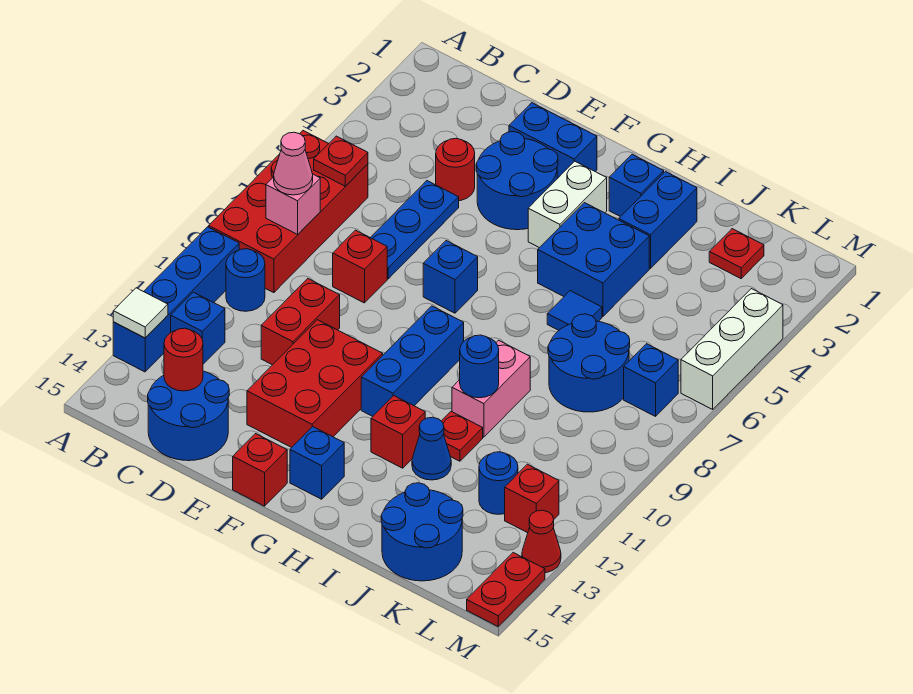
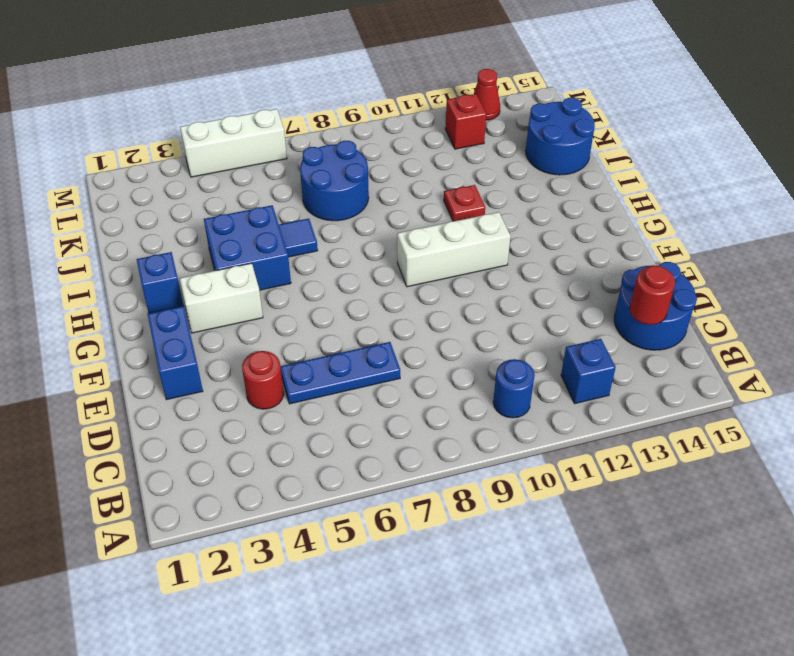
white 1x3 brick [397,212,511,287] -> blue 1x3 brick [361,306,464,416]
none -> red 2x4 brick [209,131,368,293]
none -> blue 1x4 brick [113,227,239,372]
none -> red 1x1 brick [333,230,387,303]
none -> red 1x2 brick [261,279,340,365]

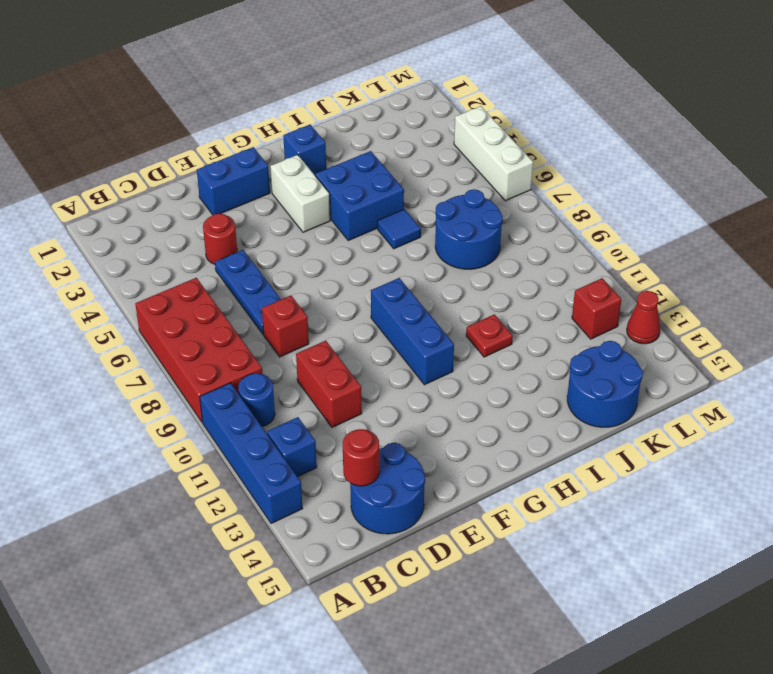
none -> blue 2x2 round brick [476,132,558,230]
none -> red 2x3 brick [247,320,383,448]
none -> blue 1x1 brick [423,241,478,313]
none -> red 1x1 brick [233,434,287,506]

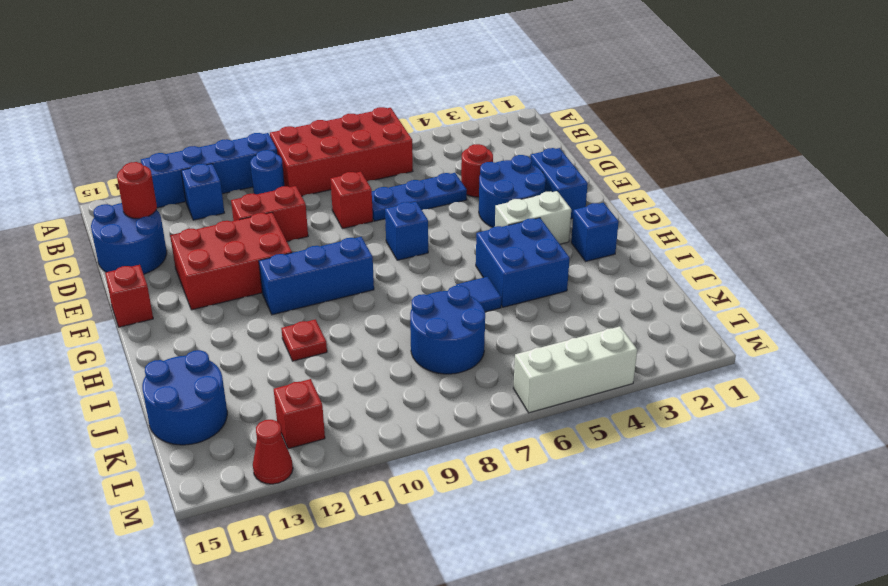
none -> blue 1x1 brick [290,427,344,499]
none -> red 1x1 brick [371,396,425,468]
none -> blue 1x2 brick [619,172,697,268]
none -> pink 1x2 brick [452,340,530,437]

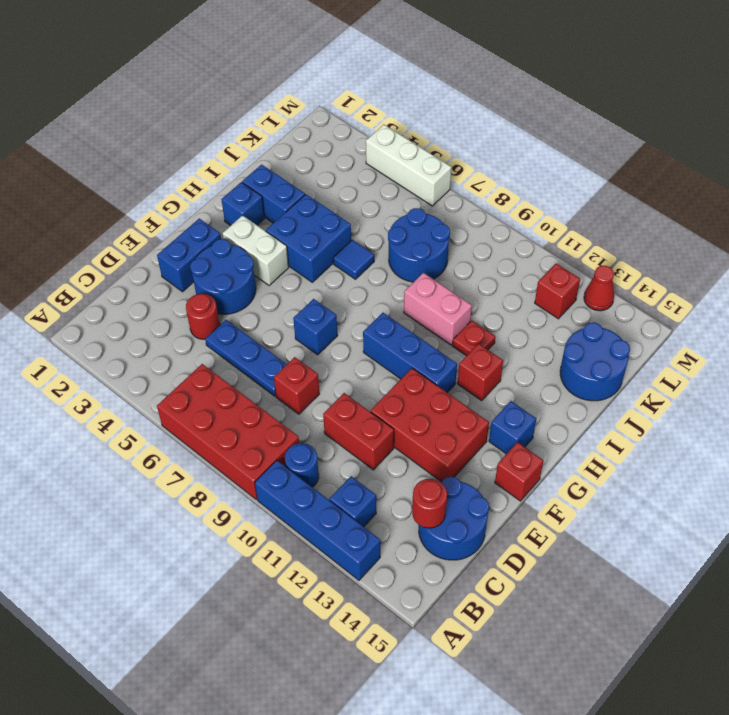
none -> blue 1x1 cone [412,417,451,480]
none -> red 1x1 plate [709,229,764,278]
none -> blue 1x1 round brick [479,452,518,514]
none -> blue 1x1 brick [624,344,678,416]

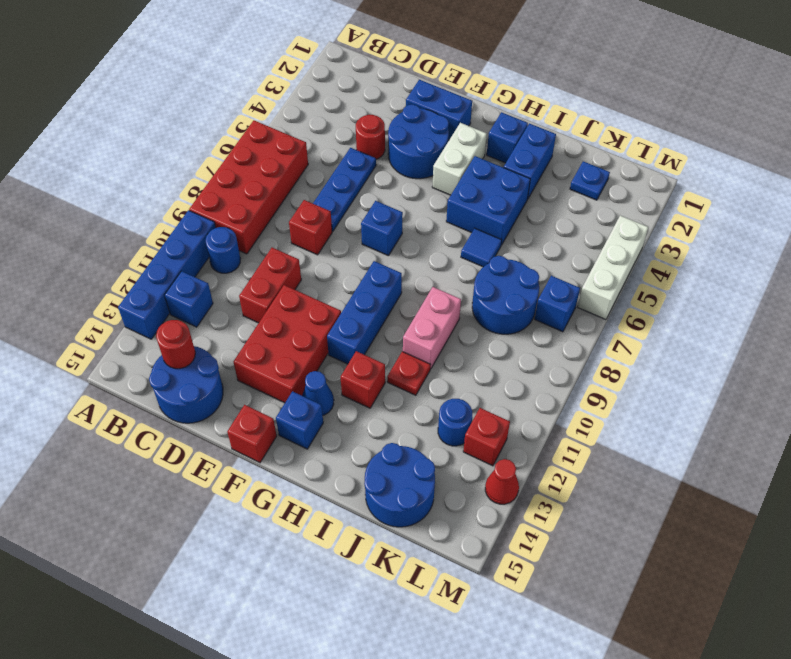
blue 1x1 cone [302,371,334,415] -> blue 1x1 cone moved to [412,417,451,480]
blue 1x1 plate [570,161,610,200] -> red 1x1 plate [709,229,764,278]
none -> red 1x2 plate [467,553,545,626]
none -> white 1x1 tile [113,288,168,338]
none -> red 1x1 plate [314,136,368,186]
none -> pink 1x1 brick [266,174,320,234]

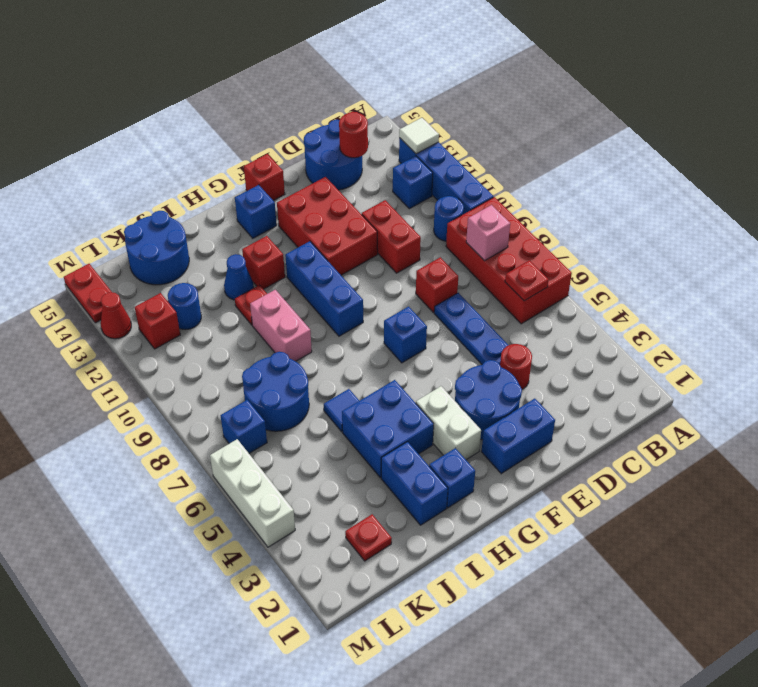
none -> blue 1x1 round brick [460,335,499,398]
none -> pink 1x1 cone [274,132,313,195]

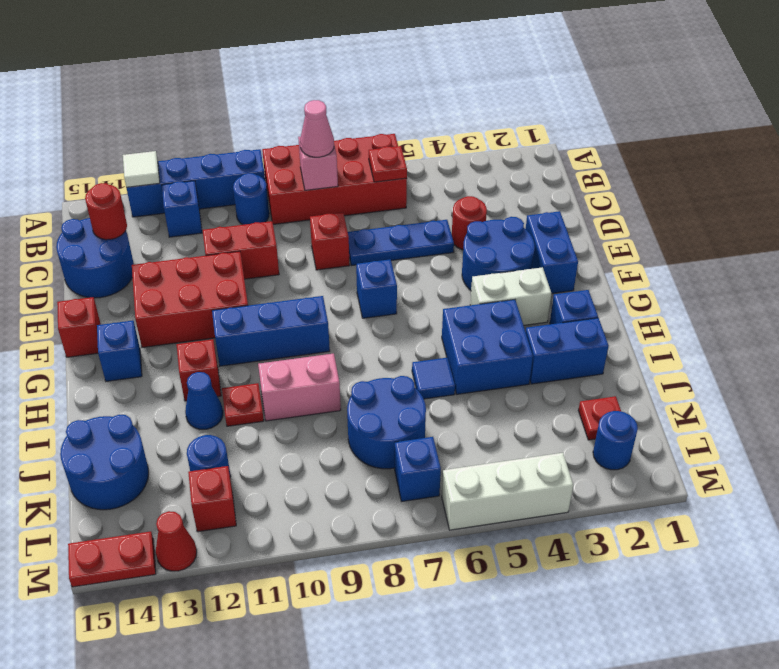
blue 1x1 round brick [593,411,638,470] -> blue 1x1 round brick moved to [460,335,499,398]

